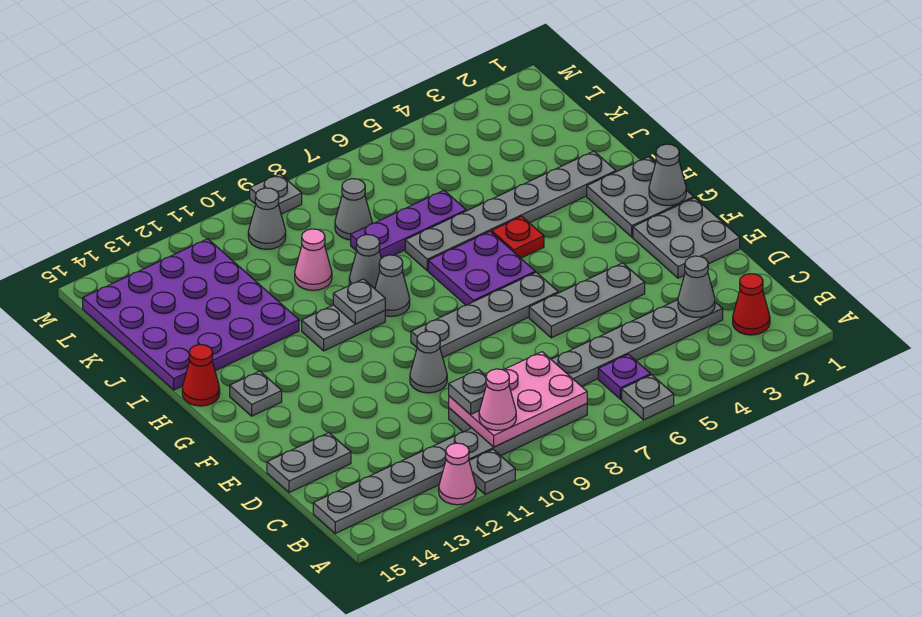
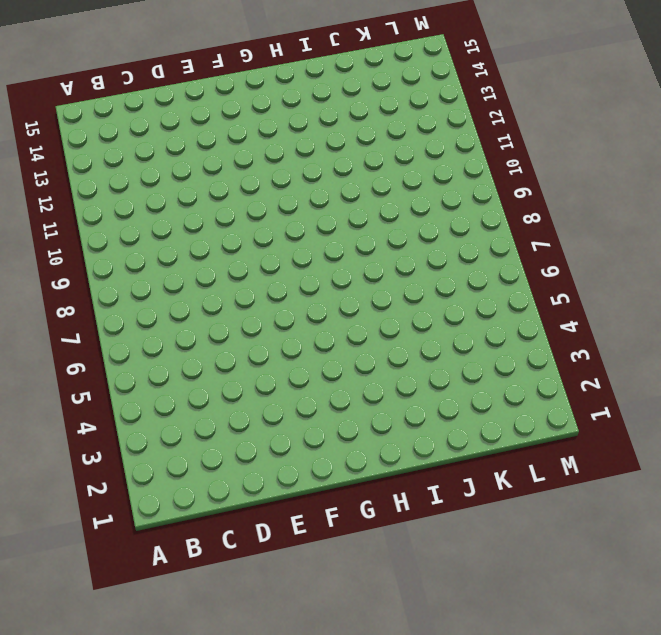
none -> grey 1x1 plate [622,375,674,420]
none -> grey 1x1 plate [469,449,515,494]
none -> pink 1x1 cone [439,443,476,505]
none -> red 1x1 cone [733,274,770,335]

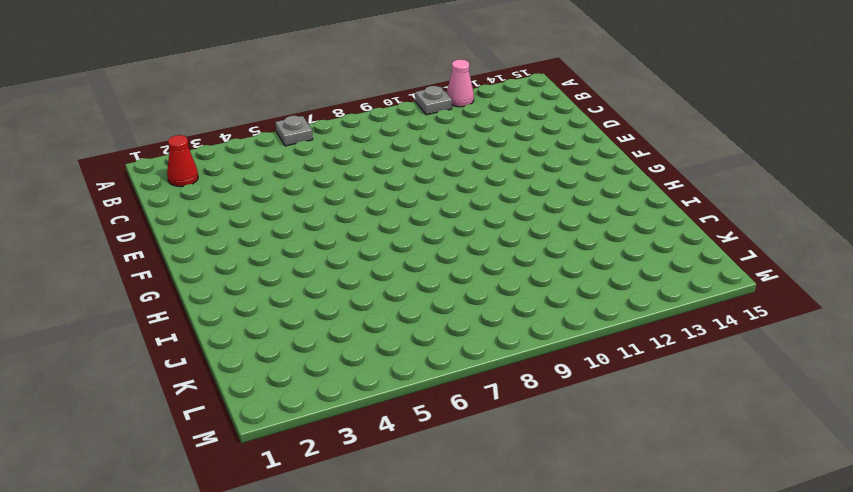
none -> purple 1x1 plate [598,354,651,399]
none -> grey 1x8 plate [313,403,587,533]
none -> grey 1x8 plate [449,300,723,432]
none -> grey 1x2 plate [267,433,351,493]

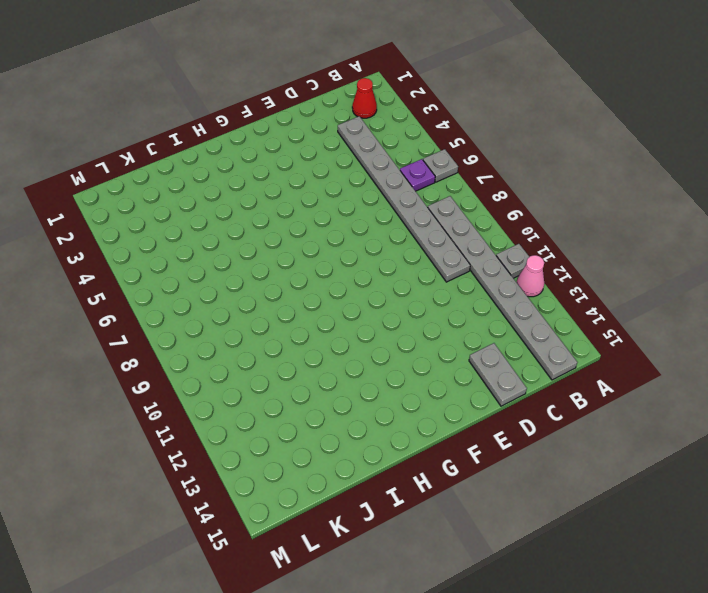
none -> grey 2x2 plate [633,198,740,278]
none -> grey 1x3 plate [529,263,645,338]
none -> grey 1x1 cone [410,331,447,393]
none -> grey 1x4 plate [411,272,558,357]

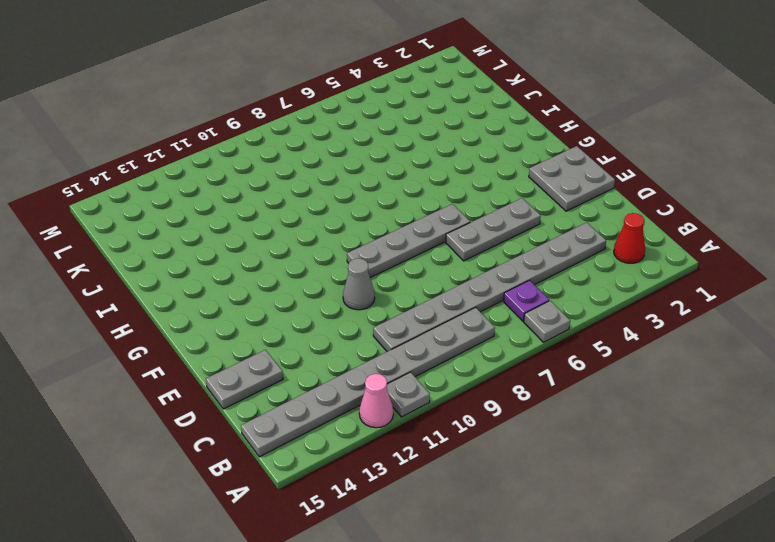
none -> grey 2x2 plate [587,157,694,237]
none -> purple 2x2 plate [428,231,535,305]
none -> grey 1x1 plate [230,371,282,416]
none -> red 1x1 plate [492,216,544,258]

